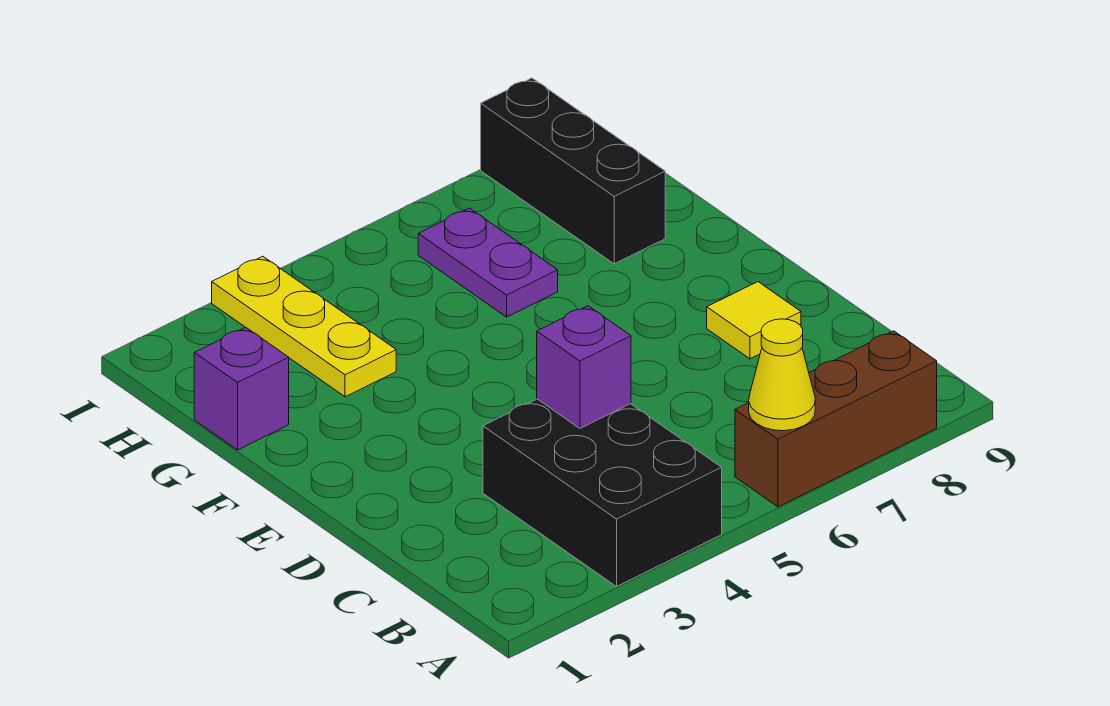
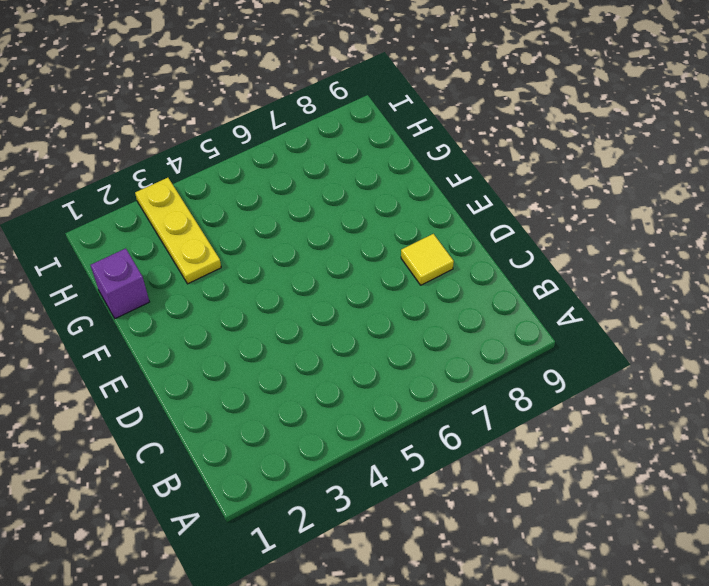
none -> black 2x3 brick [483,399,722,586]
none -> brown 1x3 brick [735,331,937,507]

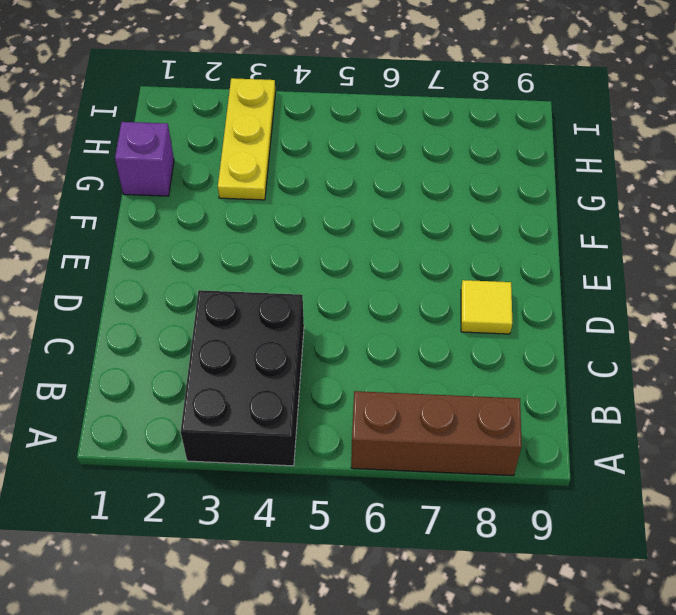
none -> purple 1x2 plate [418,208,558,317]
none -> black 1x3 brick [481,78,665,264]

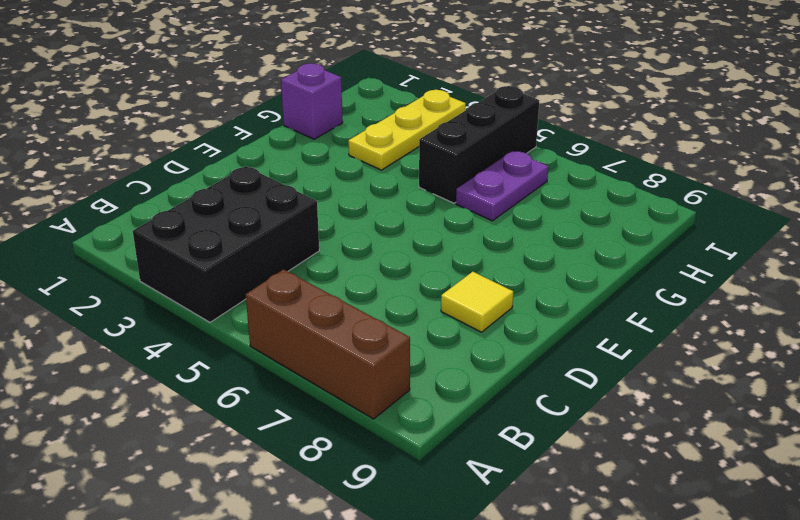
black 1x3 brick [419,86,539,203] -> black 1x3 brick moved to [481,78,665,264]
none -> yellow 1x1 cone [749,319,815,431]
none -> purple 1x1 brick [537,306,631,428]

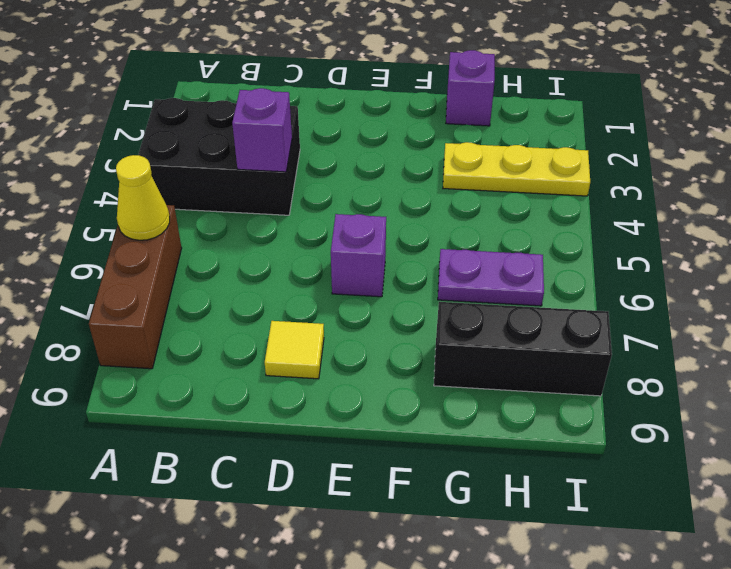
purple 1x1 brick [331,214,386,297] -> none

